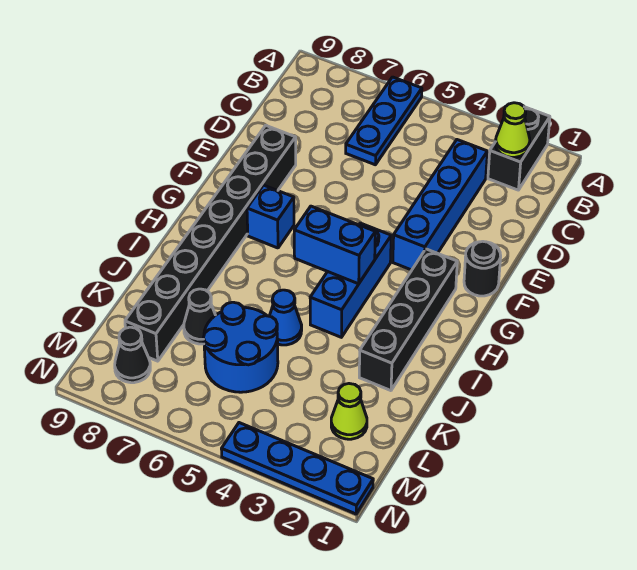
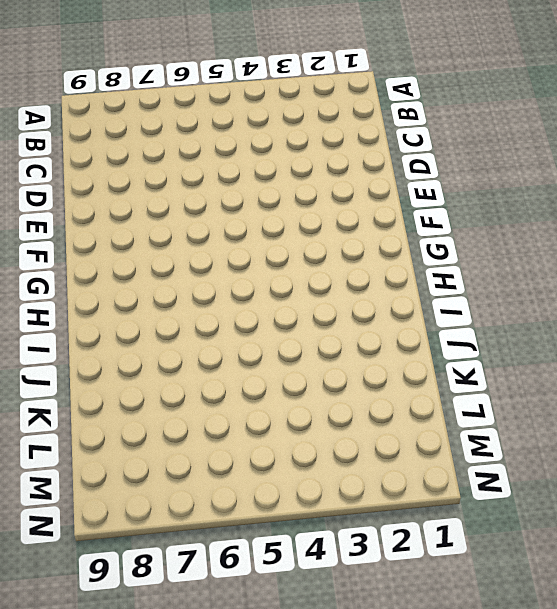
none -> black 1x2 brick [488,107,550,190]
none -> blue 1x3 plate [346,77,422,165]
none -> blue 1x4 brick [393,140,487,270]

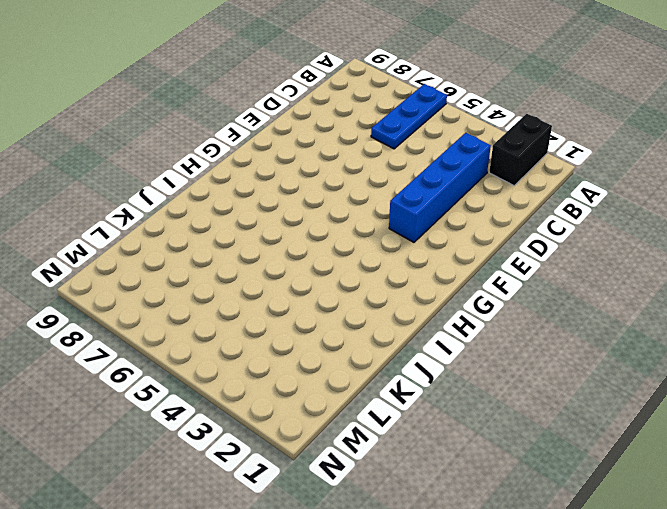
none -> black 1x8 brick [125,125,296,361]
none -> black 1x1 round brick [464,241,501,296]
none -> black 1x4 brick [359,249,457,391]

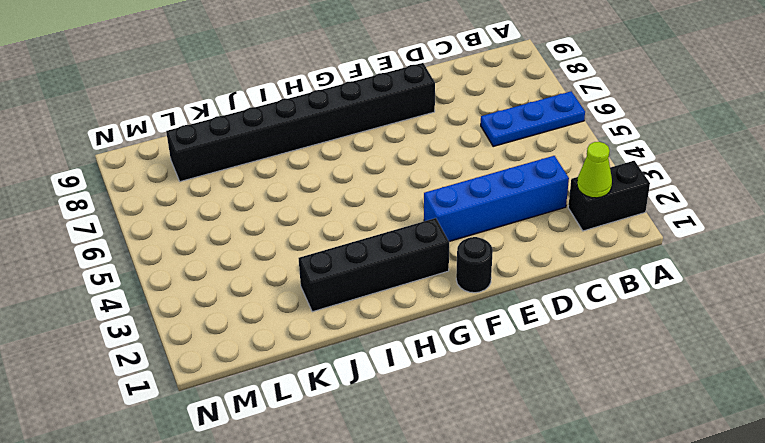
none -> blue 1x3 brick [310,223,391,337]
none -> blue 1x1 brick [247,185,294,248]
none -> blue 1x1 cone [270,290,302,345]

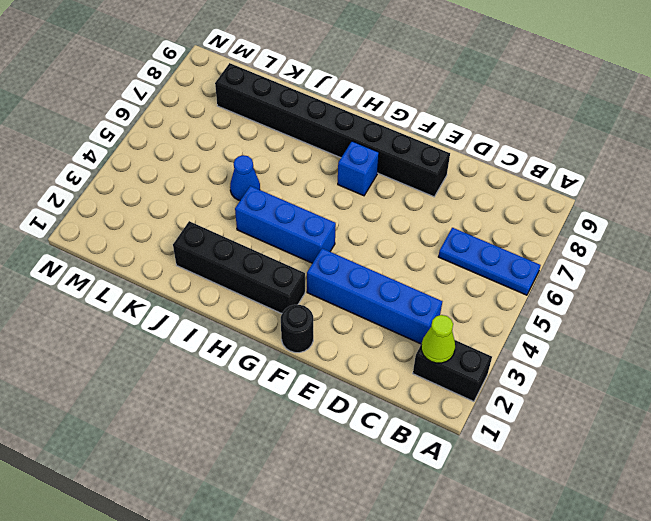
none -> blue 2x2 round brick [203,302,278,392]
none -> black 1x1 cone [184,289,215,344]
none -> lime 1x1 cone [331,384,367,439]

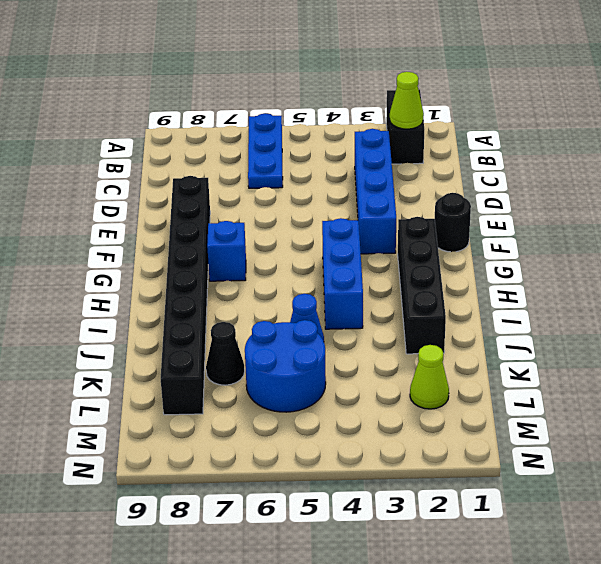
none -> black 1x1 cone [115,327,150,383]
none -> blue 1x4 plate [221,423,373,514]
none -> blue 1x2 brick [294,206,375,284]

